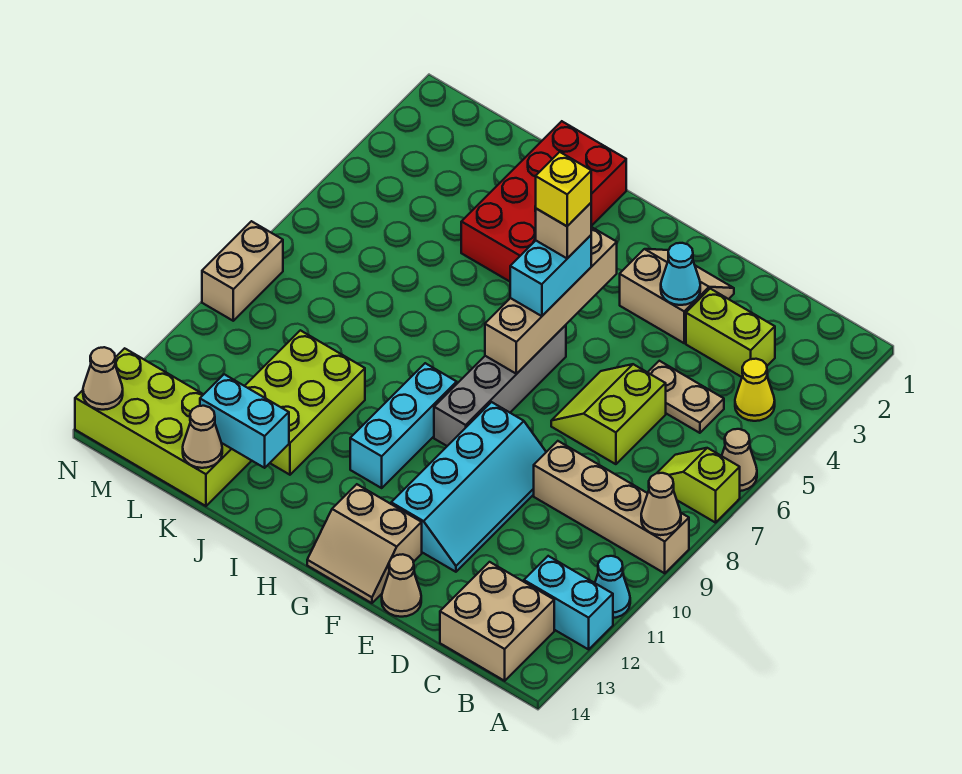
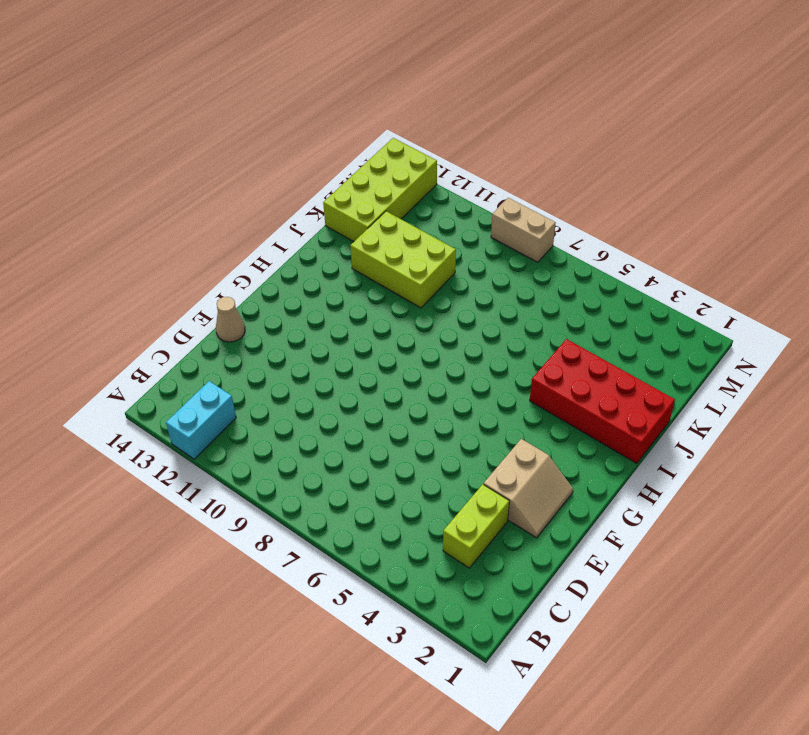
none -> tan 1x1 cone [722,429,757,491]
none -> lime 1x2 slope [657,448,740,523]
none -> tan 1x4 brick [534,441,689,573]

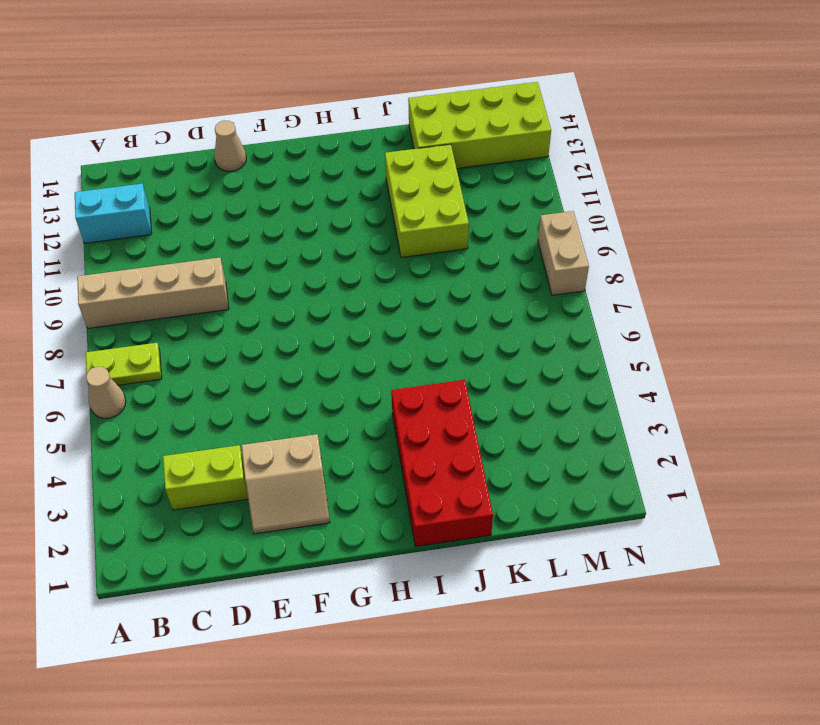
lime 1x2 plate [86,343,162,386] -> lime 1x2 slope [657,448,740,523]
none -> cyan 1x1 cone [595,556,630,618]
none -> yellow 1x1 cone [735,359,775,421]
none -> tan 2x2 brick [440,562,554,681]

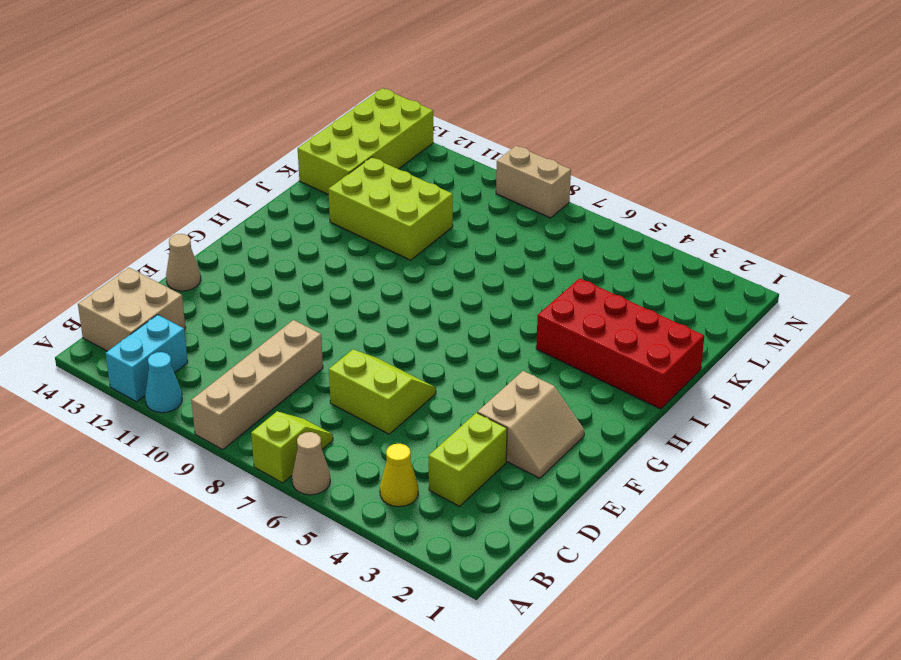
none -> tan 1x2 plate [648,361,724,433]
none -> cyan 2x4 slope [391,402,546,572]
none -> tan 2x2 slope [307,484,422,603]

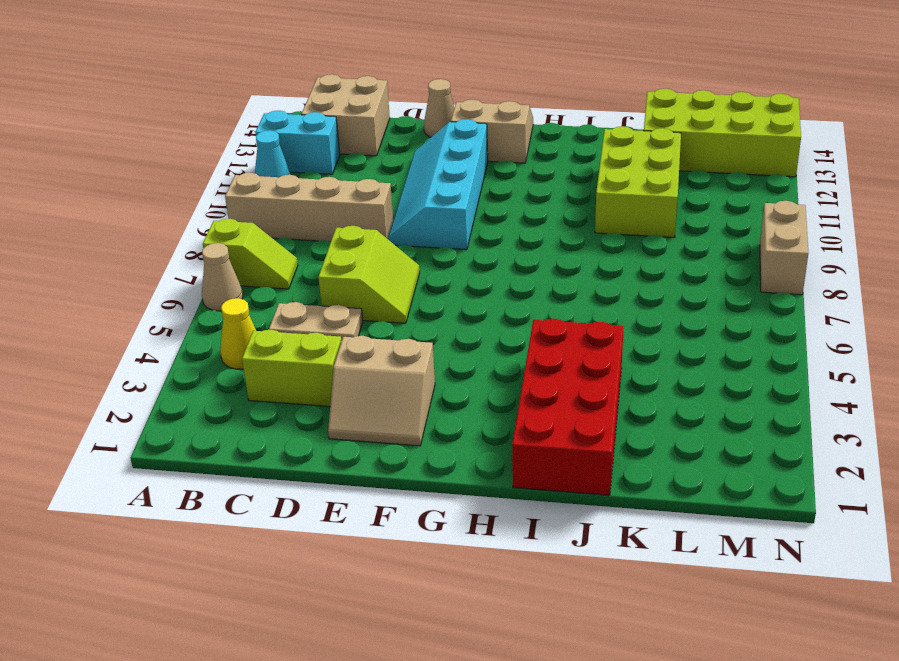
none -> grey 1x4 brick [434,325,566,446]
none -> cyan 1x3 brick [350,363,457,488]
none -> tan 1x1 cone [641,473,681,535]

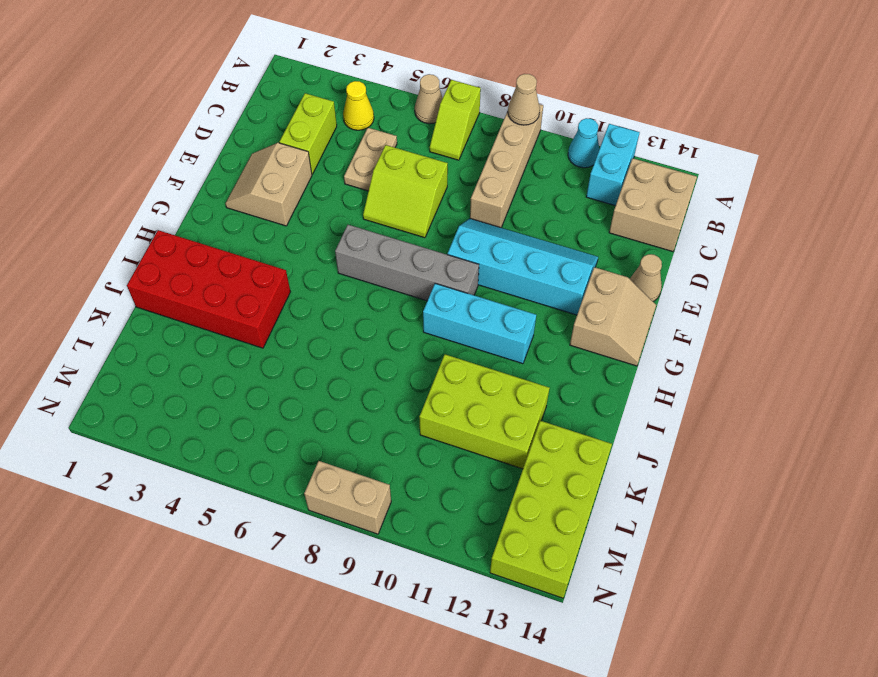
none -> cyan 1x1 cone [661,243,700,305]
none -> tan 1x4 brick [485,227,617,374]
none -> cyan 1x2 brick [200,374,289,468]

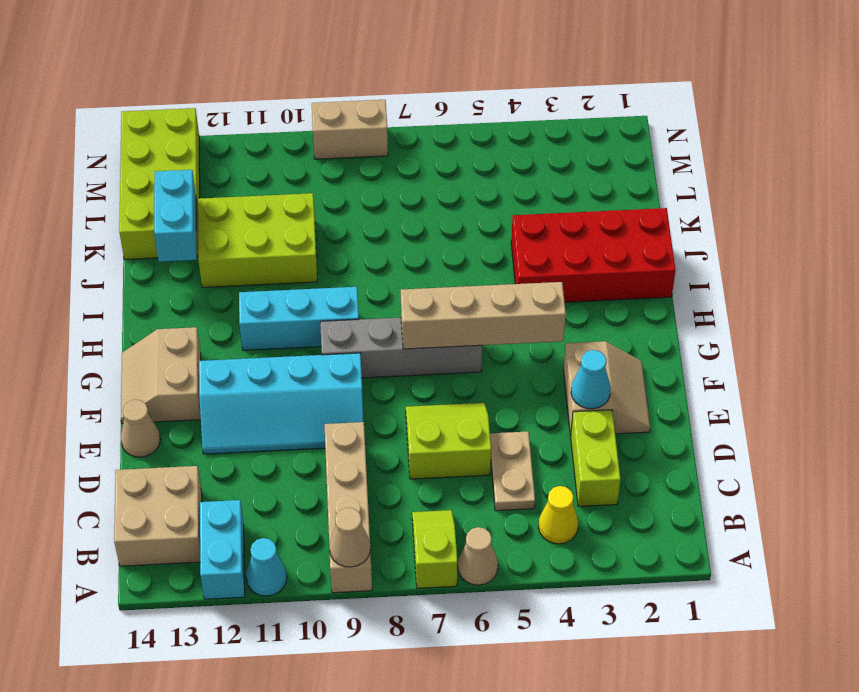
none -> tan 1x1 cone [183,406,222,468]
none -> tan 1x1 cone [83,347,123,410]
none -> cyan 1x2 brick [510,235,591,316]

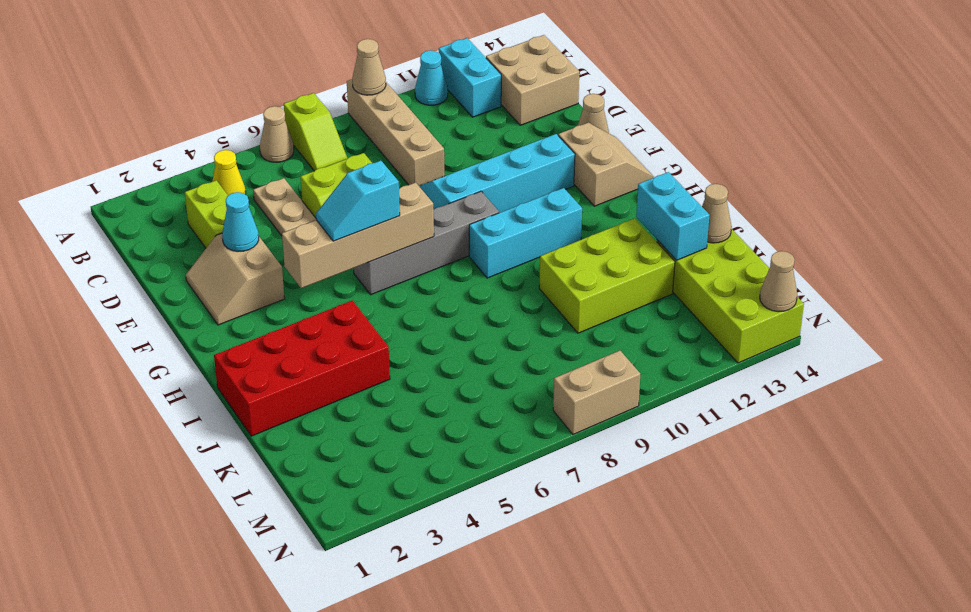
cyan 1x2 slope [316,161,400,241] -> cyan 1x2 brick [510,235,591,316]
none -> tan 1x1 brick [536,203,591,258]
none -> yellow 1x1 brick [536,152,591,226]

